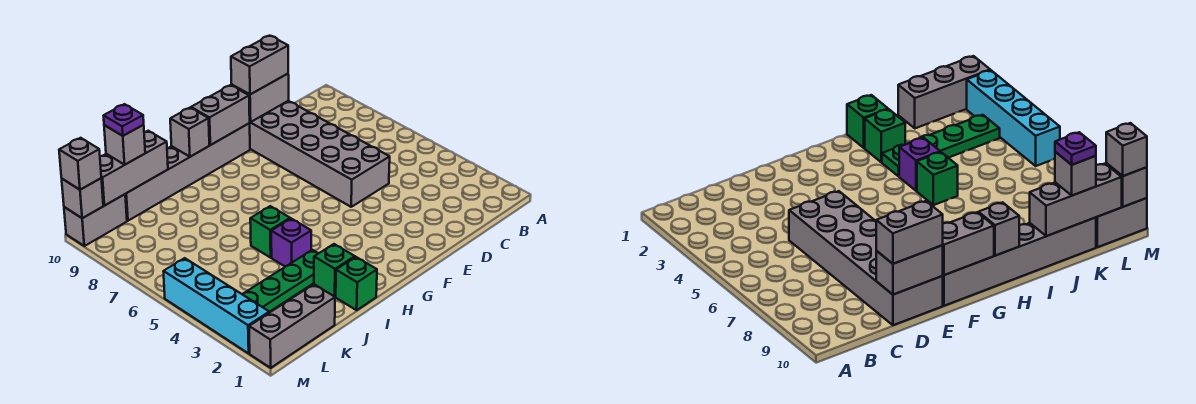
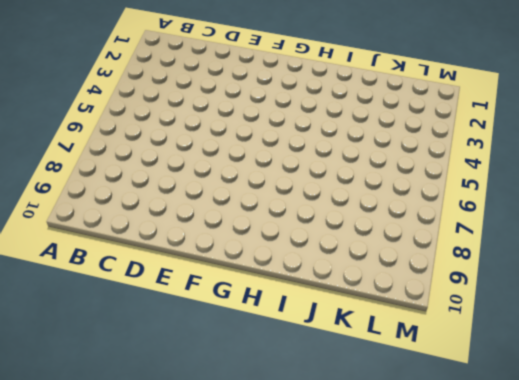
none -> grey 2x6 brick [250,101,390,207]
none -> grey 1x6 brick [125,123,250,221]
none -> green 1x1 brick [336,257,377,310]

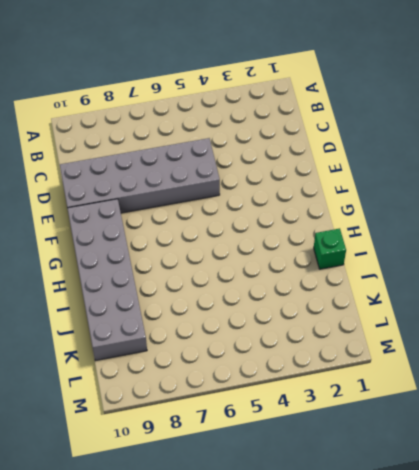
grey 2x6 brick [68,199,147,361] -> grey 1x6 brick [125,123,250,221]
none -> green 1x1 brick [314,244,355,297]
none -> green 1x4 plate [242,250,319,312]
none -> purple 1x1 brick [271,219,311,266]

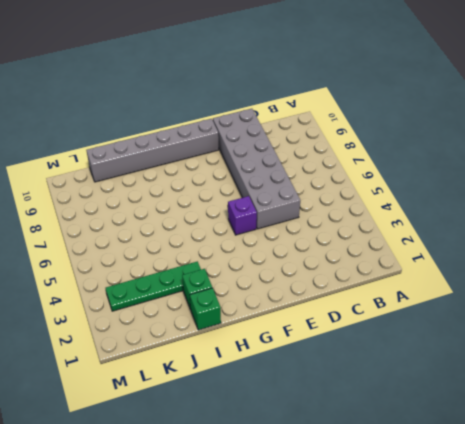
purple 1x1 brick [228,196,257,235] -> purple 1x1 brick moved to [271,219,311,266]
none -> green 1x1 brick [250,206,290,258]
none -> grey 1x3 brick [249,284,335,368]
none -> grey 1x2 brick [64,194,127,246]

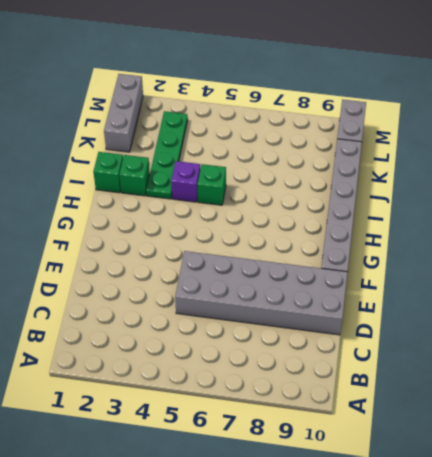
none -> cyan 1x4 brick [163,258,269,353]
none -> grey 1x2 brick [232,74,289,122]
none -> grey 1x2 brick [191,85,250,145]

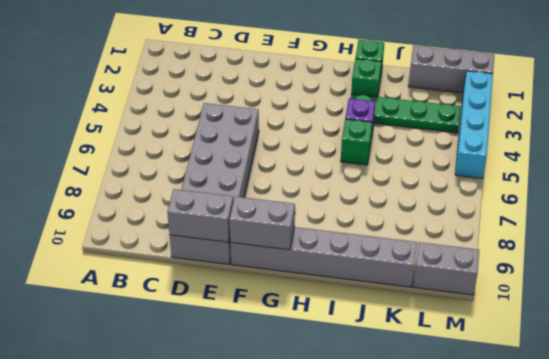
none -> grey 1x1 brick [170,108,209,157]
none -> grey 1x3 brick [100,131,168,205]
none -> grey 1x1 brick [62,178,103,218]

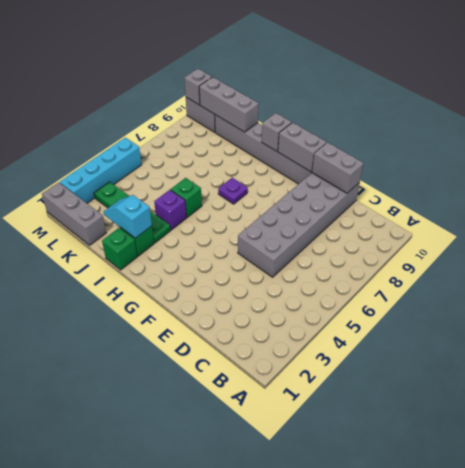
purple 1x1 plate [218,178,248,204] -> purple 1x1 plate moved to [104,104,144,136]
cyan 1x2 slope [104,195,152,238] -> none
none -> grey 1x2 brick [231,36,288,94]
none -> grey 1x1 brick [104,125,145,165]
none -> grey 1x1 brick [59,138,101,190]

